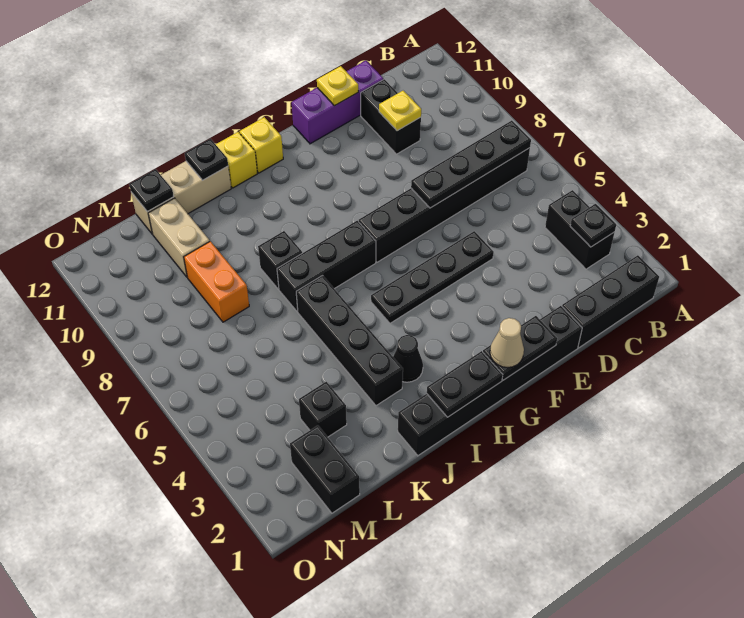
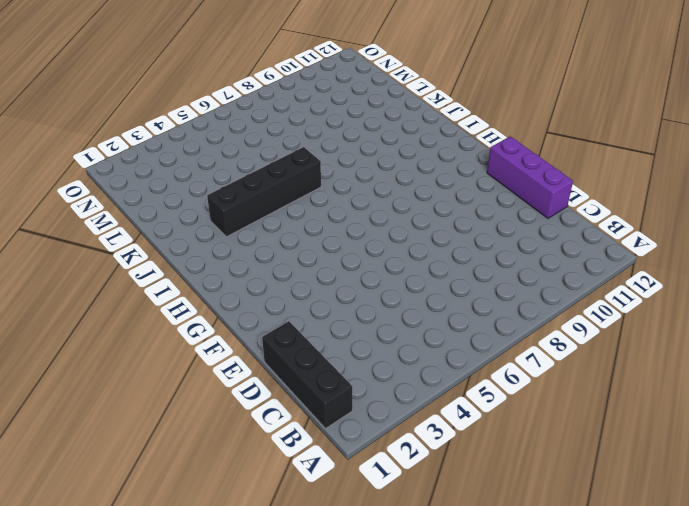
none -> black 1x2 brick [545,190,615,269]
none -> black 1x6 brick [359,148,530,262]
none -> black 1x2 brick [361,79,421,154]

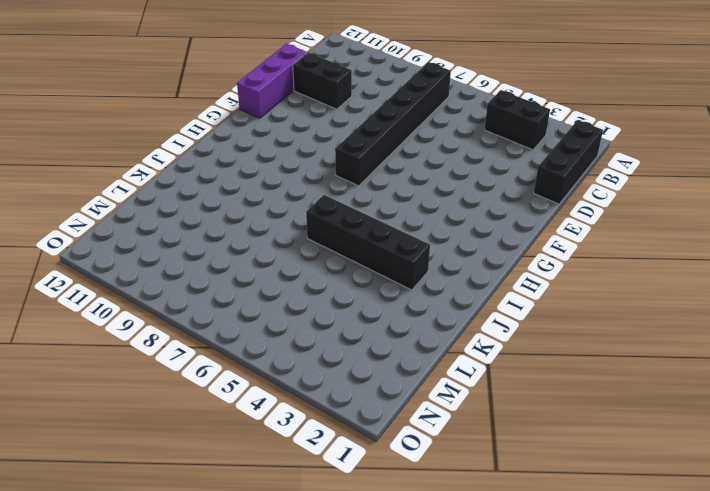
none -> black 1x6 brick [398,306,582,455]
none -> black 1x4 plate [371,231,494,323]
none -> black 1x3 brick [277,221,376,311]

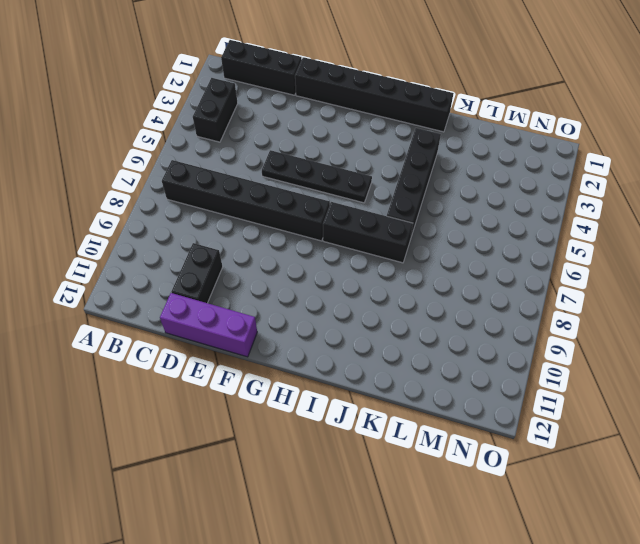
none -> yellow 1x1 brick [239,117,283,173]
none -> black 1x1 cone [393,335,423,382]
none -> yellow 1x1 brick [216,132,257,188]

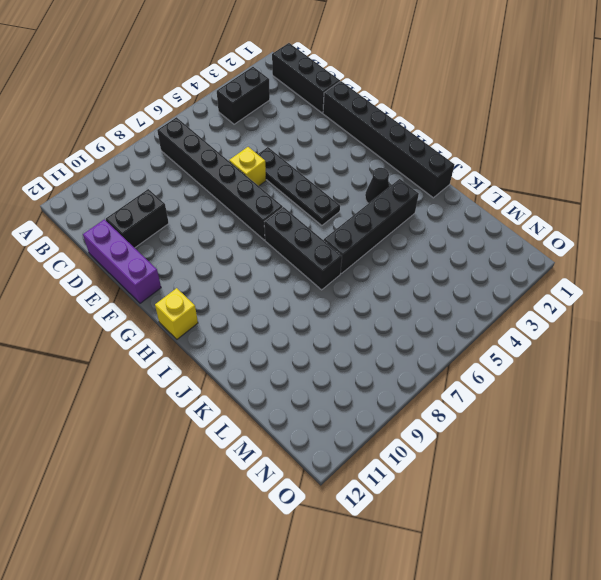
yellow 1x1 brick [229,147,266,186] -> yellow 1x1 brick moved to [216,132,257,188]
none -> black 1x1 brick [258,231,302,289]
none -> tan 1x3 brick [131,161,231,234]
none -> black 1x1 brick [299,382,347,437]

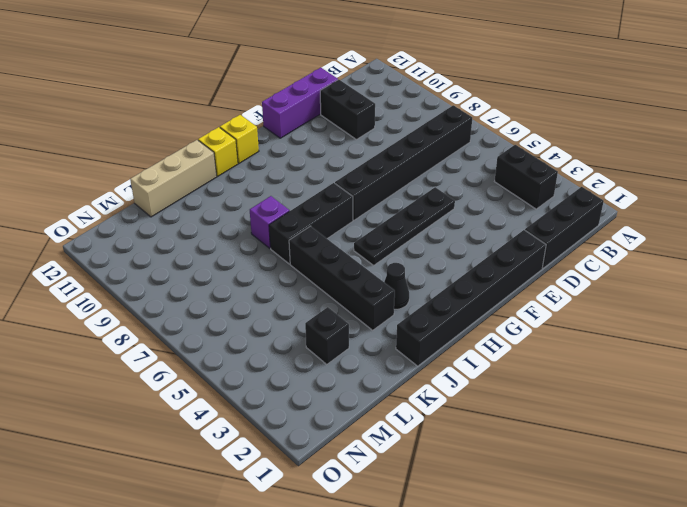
purple 1x1 brick [250,196,289,248] -> black 1x1 brick [258,231,302,289]
none -> orange 1x2 brick [184,241,249,322]
none -> tan 1x2 brick [148,198,210,277]
none -> black 1x2 brick [290,426,360,513]

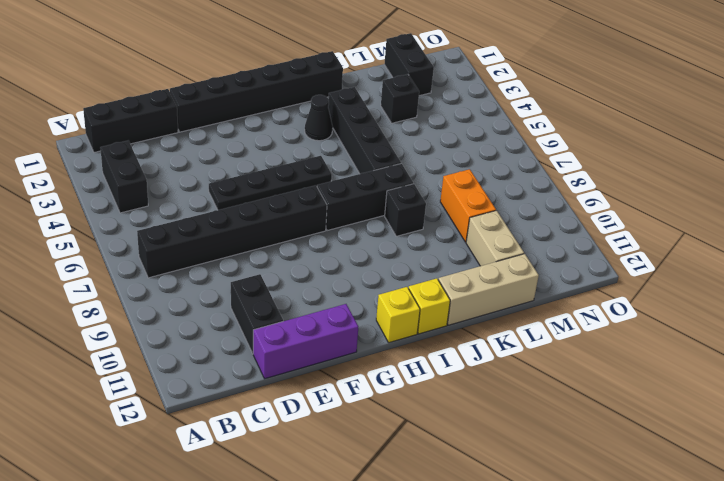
none -> black 1x1 plate [570,204,616,247]
none -> black 1x4 plate [411,121,531,208]
none -> yellow 1x1 plate [379,91,421,131]

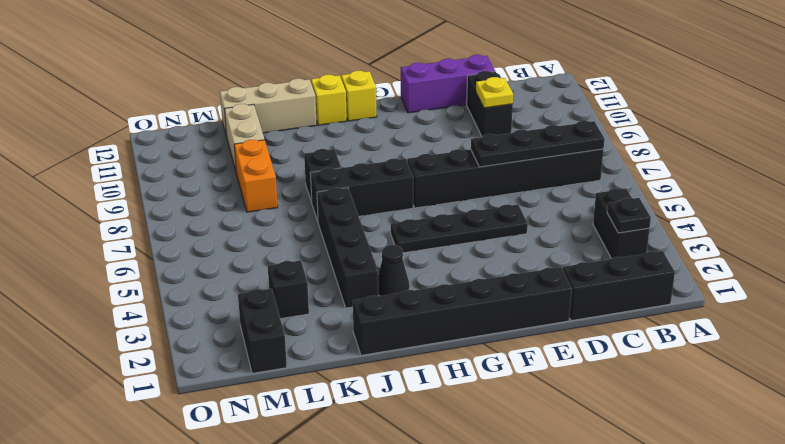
none -> yellow 1x1 plate [317,66,358,106]
none -> black 1x2 plate [483,316,557,380]
none -> black 1x2 plate [427,351,503,417]

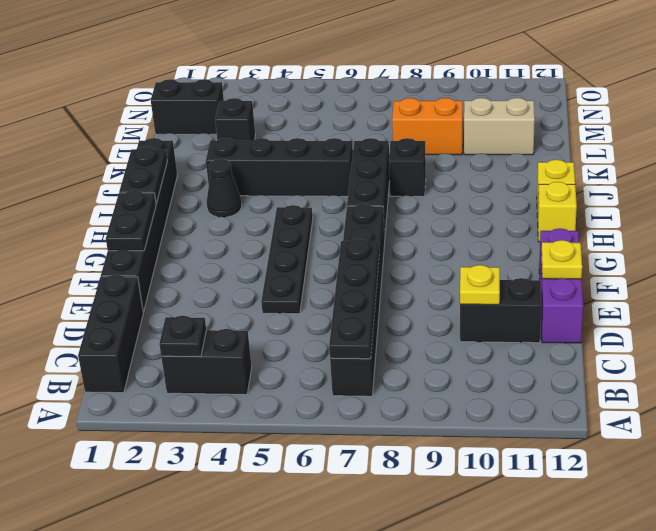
none -> tan 1x3 brick [131,161,231,234]
none -> black 1x1 plate [185,139,228,180]
none -> black 1x1 plate [129,169,174,212]

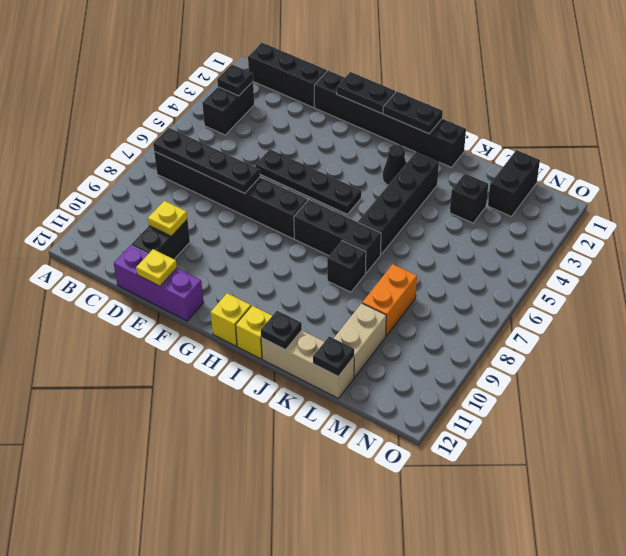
none -> tan 1x1 cone [490,318,524,368]

